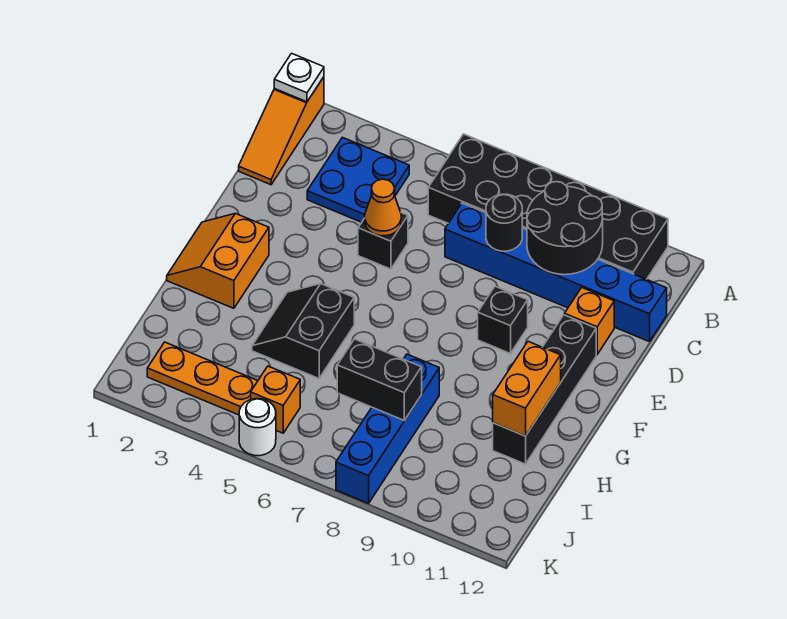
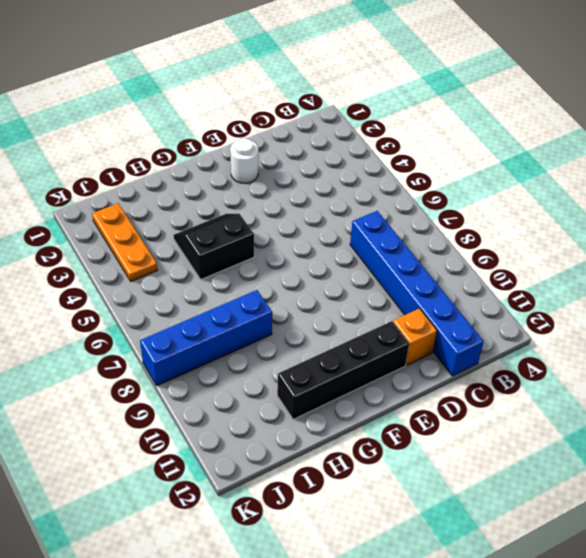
white 1x1 round brick [230,138,258,183] -> white 1x1 round brick moved to [239,399,276,456]
none -> orange 1x3 slope [239,77,324,185]
none -> black 2x6 brick [428,134,668,279]
none -> blue 2x2 plate [307,137,409,222]

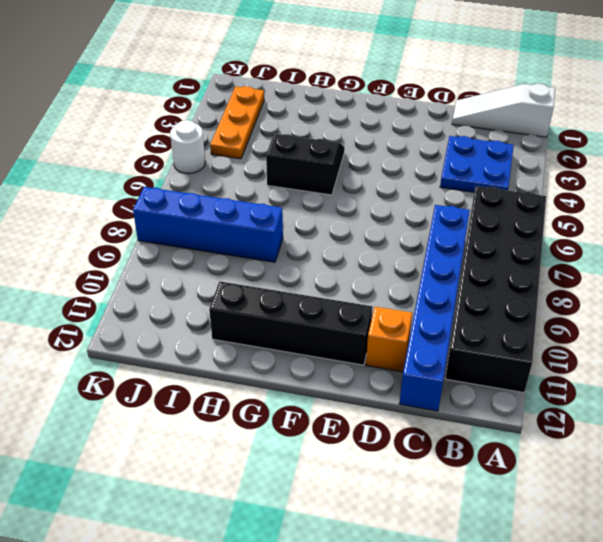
white 1x3 slope [452,84,555,137] -> orange 1x3 slope [239,77,324,185]
none -> black 1x1 brick [358,213,408,269]
none -> black 1x1 brick [478,286,528,354]
none -> orange 2x2 slope [167,213,269,308]

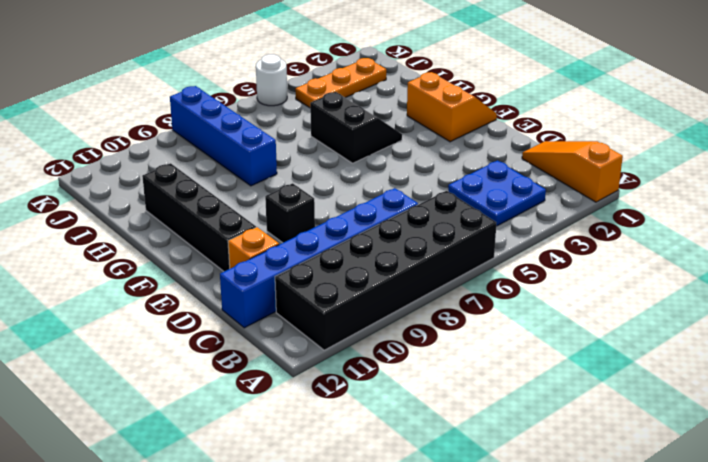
none -> black 1x1 brick [358,213,408,269]
none -> orange 1x1 brick [251,366,300,433]
none -> white 1x1 plate [274,53,324,102]

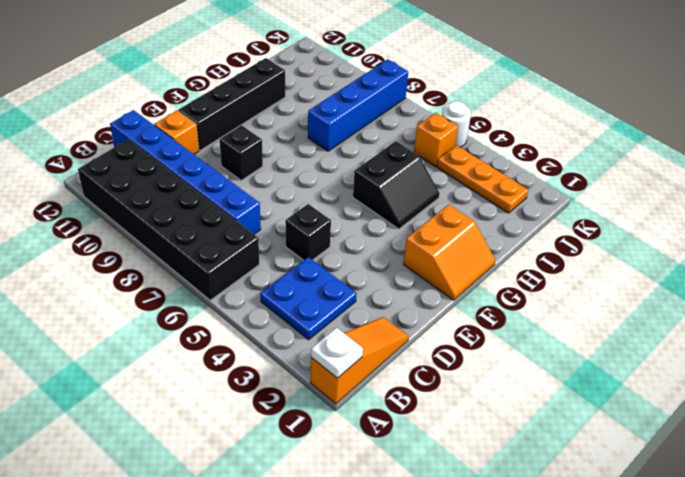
none -> black 2x2 round brick [527,182,603,275]
none -> black 1x1 round brick [486,194,522,251]
none -> orange 1x1 cone [365,179,401,236]

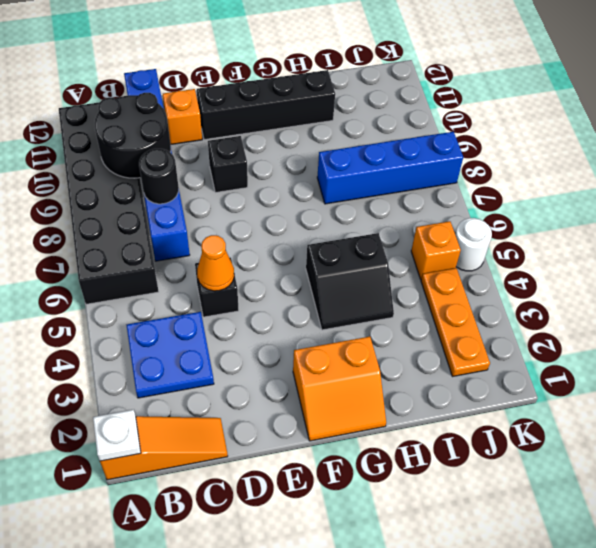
none -> orange 1x2 brick [493,342,561,436]
none -> black 1x2 brick [337,339,422,420]

